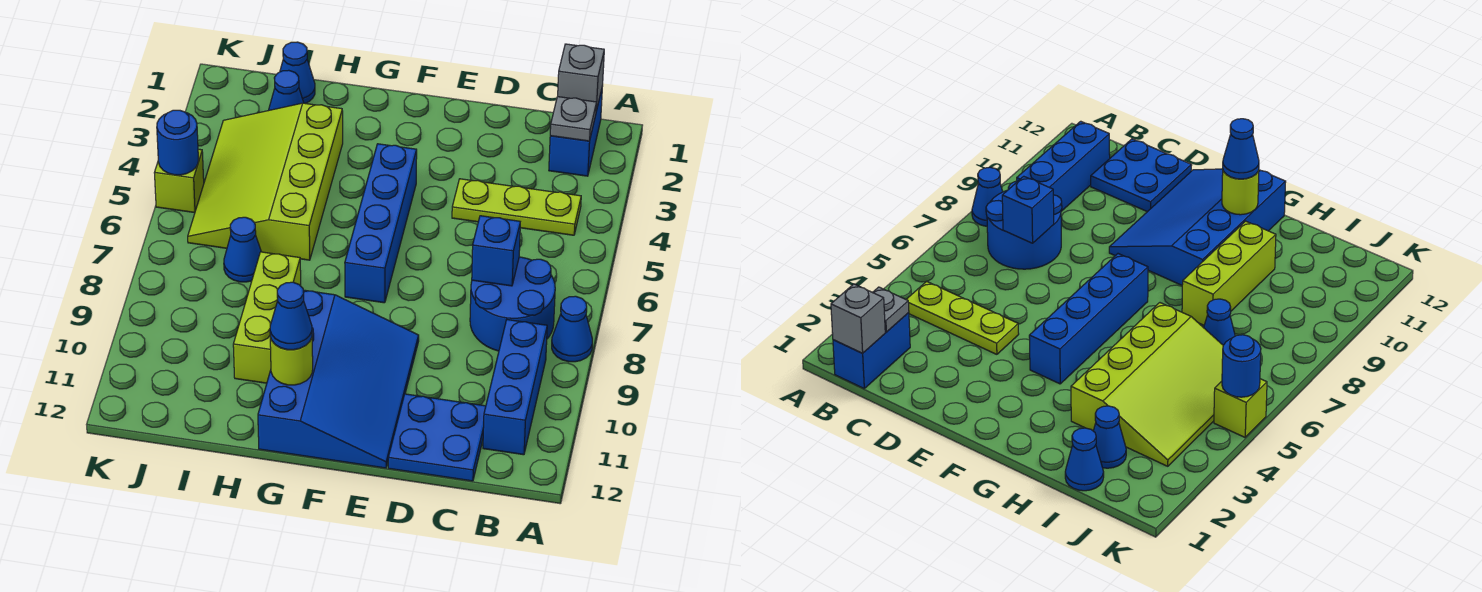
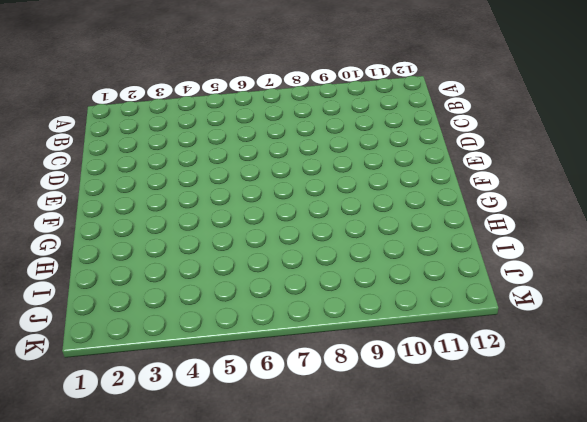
none -> blue 1x1 cone [552,296,592,362]
none -> blue 1x2 brick [549,89,602,176]
none -> lime 1x3 plate [452,179,581,235]

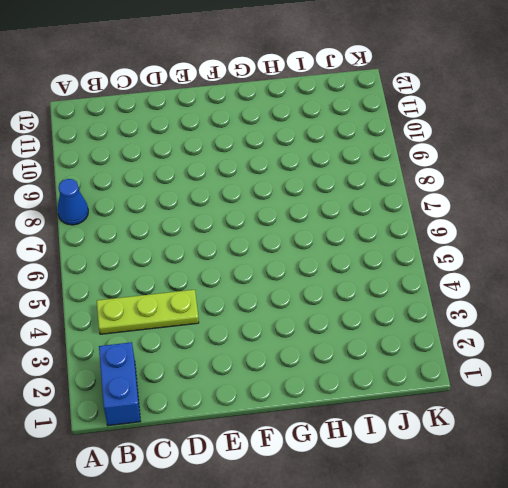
none -> blue 2x2 round brick [470,257,555,351]
none -> blue 1x3 brick [483,320,547,455]
none -> blue 2x2 plate [388,394,486,481]

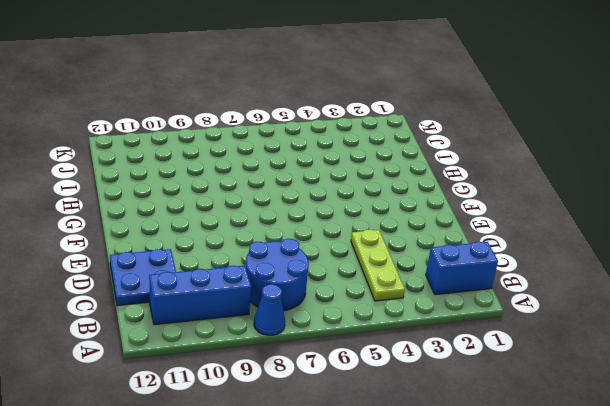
none -> blue 3x4 slope [258,290,419,468]
none -> blue 1x4 brick [345,144,417,303]
none -> lime 3x4 slope [188,103,343,260]

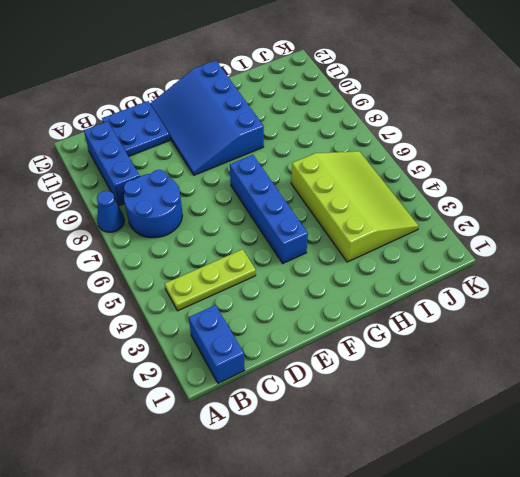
none -> lime 1x3 brick [233,252,301,383]
none -> blue 1x1 cone [280,42,315,103]
none -> blue 1x1 cone [268,70,304,111]

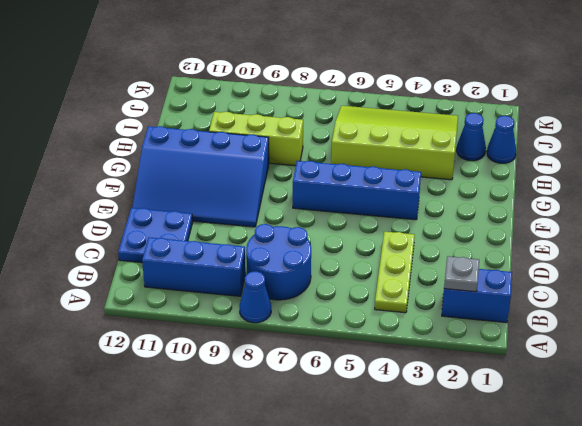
none -> blue 1x1 cone [224,217,261,282]
none -> lime 1x1 brick [154,149,204,213]
none -> grey 1x1 brick [558,44,604,111]

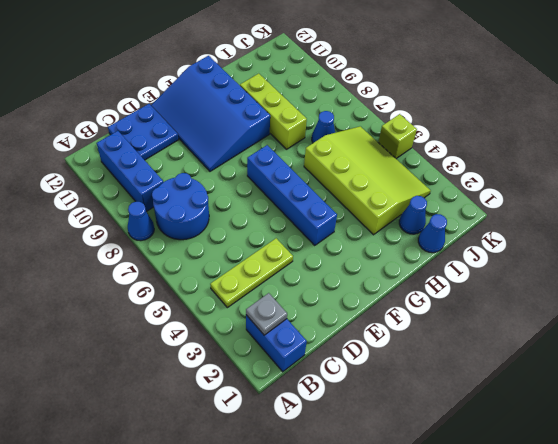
none -> grey 1x1 brick [558,44,604,111]
none -> blue 1x1 brick [472,216,520,286]
none -> lime 1x1 round brick [270,337,313,385]

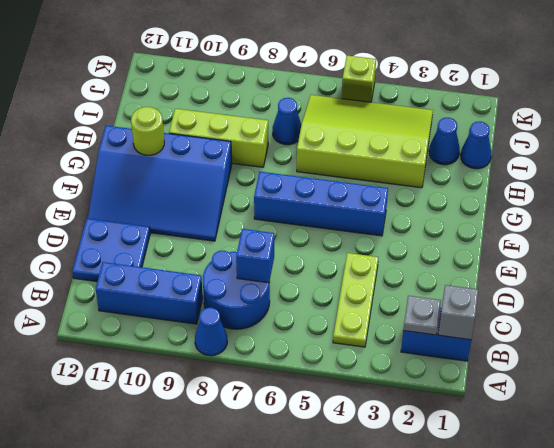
none -> blue 1x1 round brick [157,110,198,175]
none -> blue 1x1 cone [270,282,312,350]

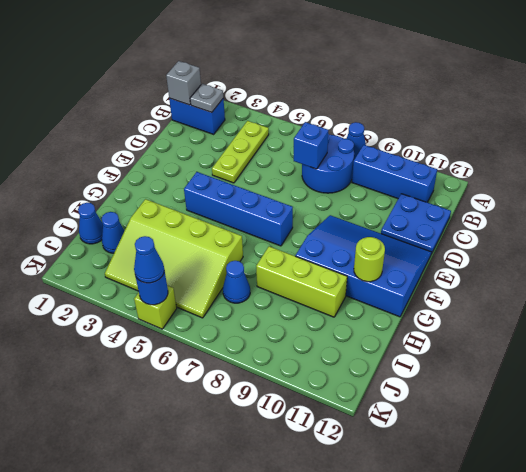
blue 1x1 cone [134,236,164,283] -> blue 1x1 cone moved to [270,282,312,350]

